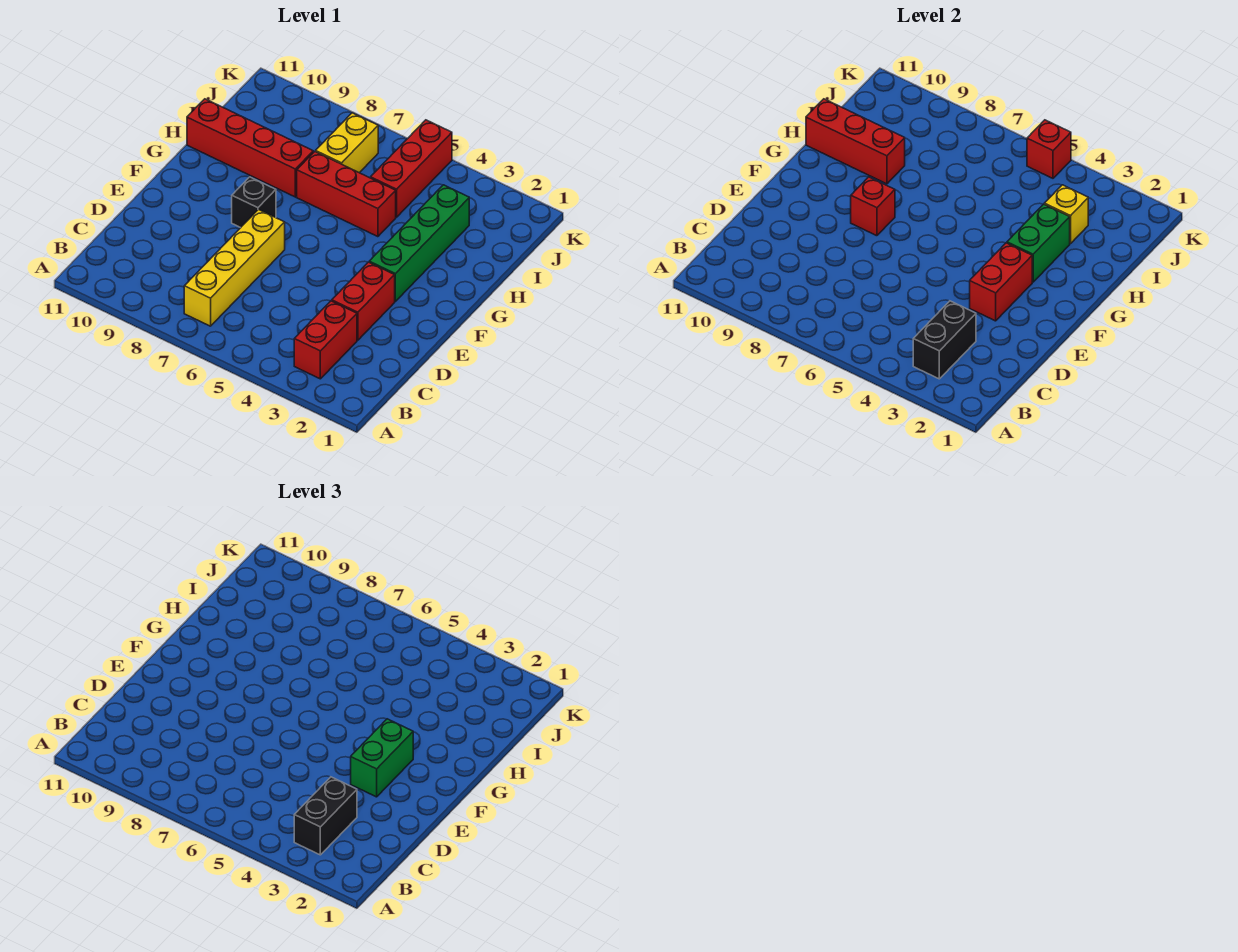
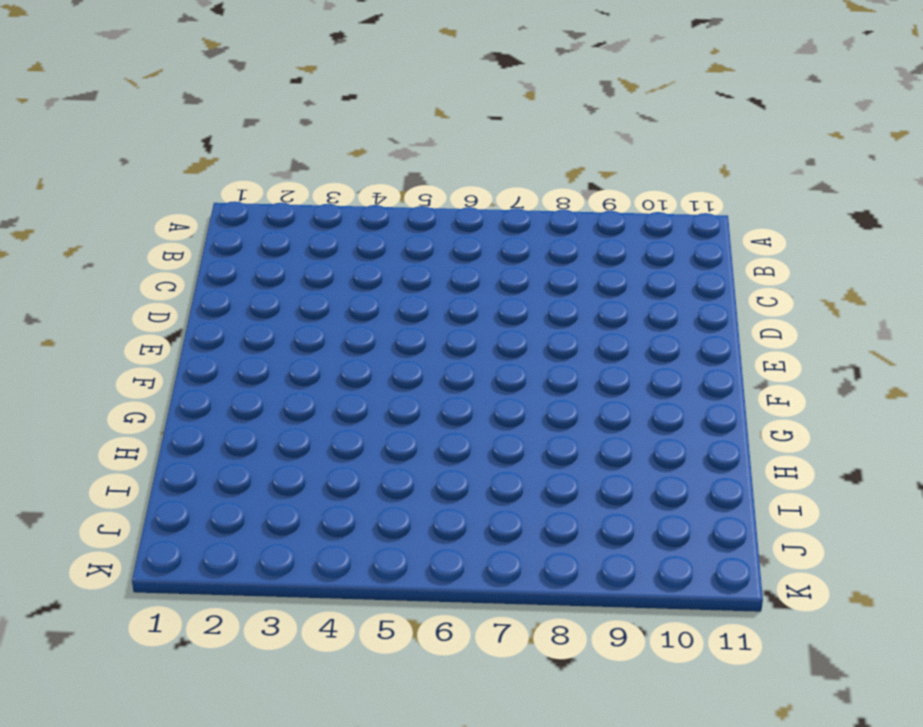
none -> red 1x2 brick [294,301,357,379]
none -> yellow 1x4 brick [184,210,285,326]
none -> red 1x2 brick [332,262,395,340]

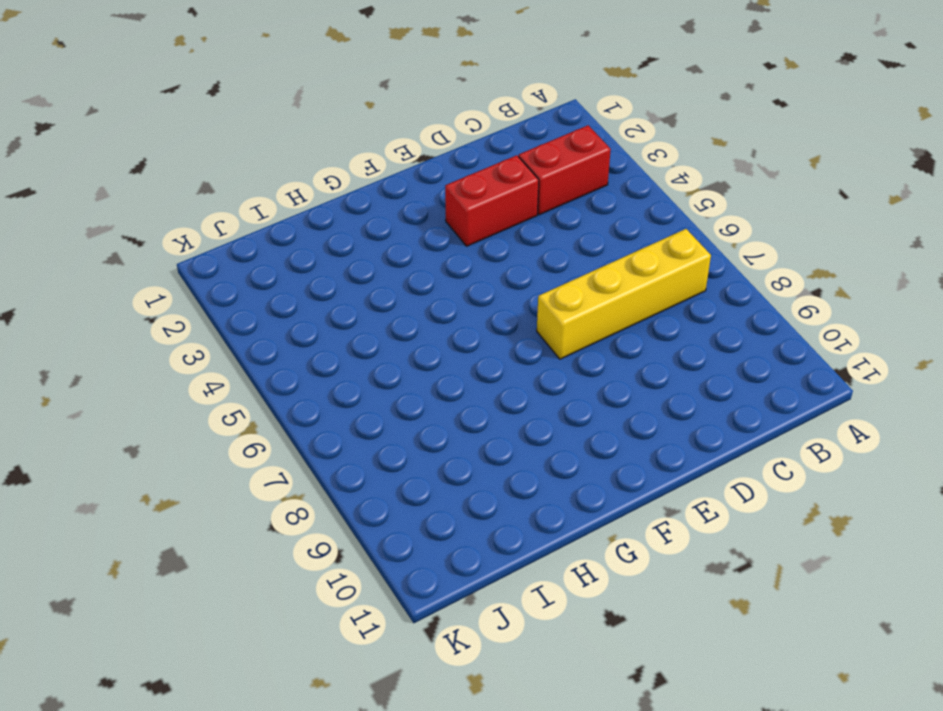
none -> green 1x4 brick [369,185,469,301]
none -> black 1x1 brick [232,177,276,228]
none -> red 1x3 brick [297,152,396,237]

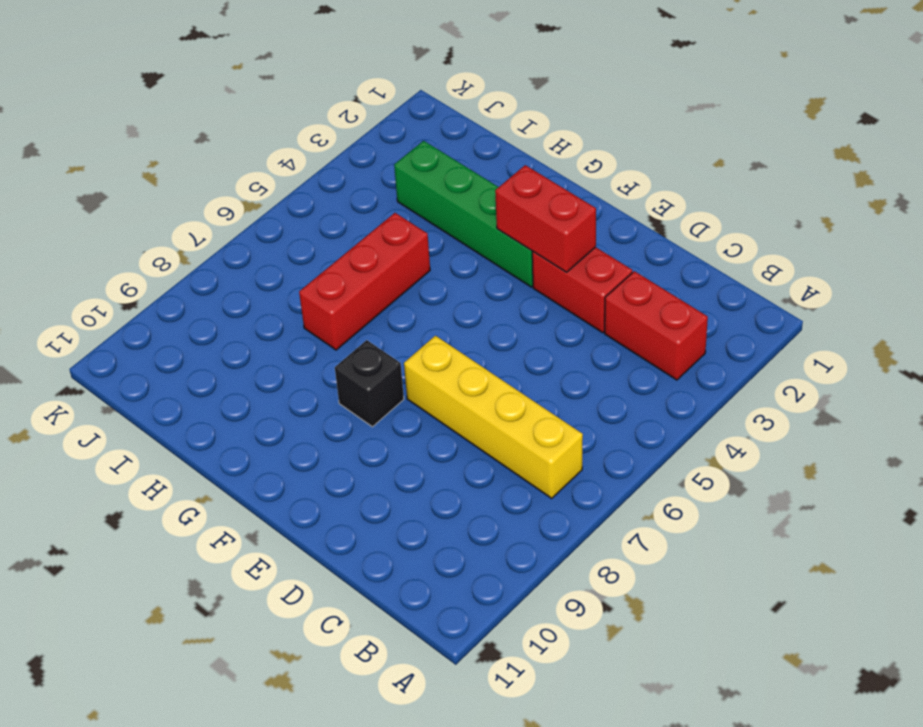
none -> red 1x4 brick [187,99,313,197]
none -> red 1x3 brick [371,120,452,217]
none -> yellow 1x2 brick [316,113,378,173]

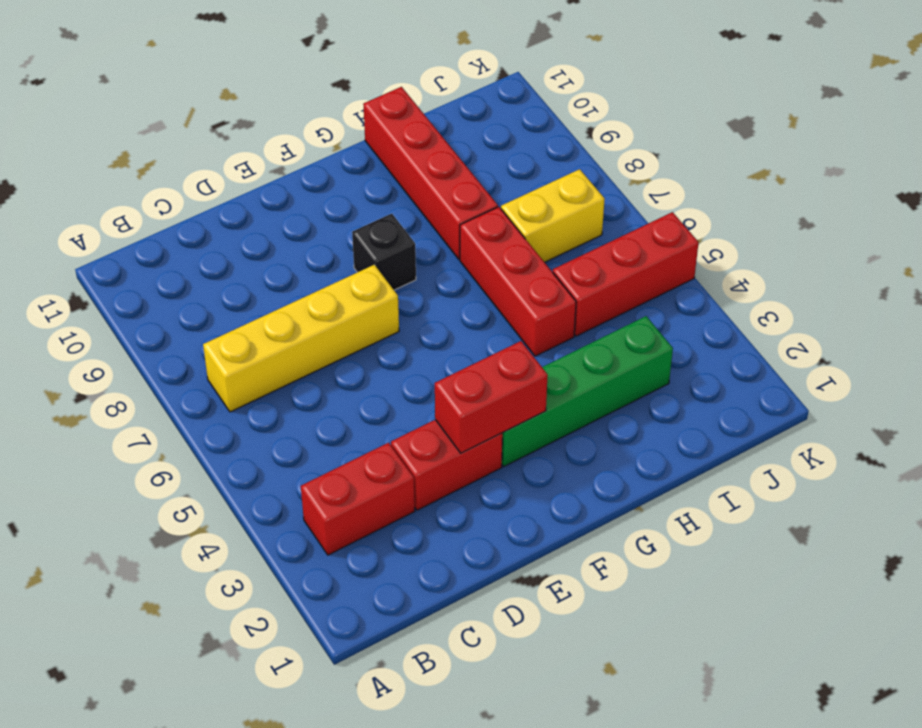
none -> black 1x2 brick [913,301,976,379]
none -> red 1x1 brick [851,177,895,236]
none -> green 1x2 brick [1007,204,1070,282]

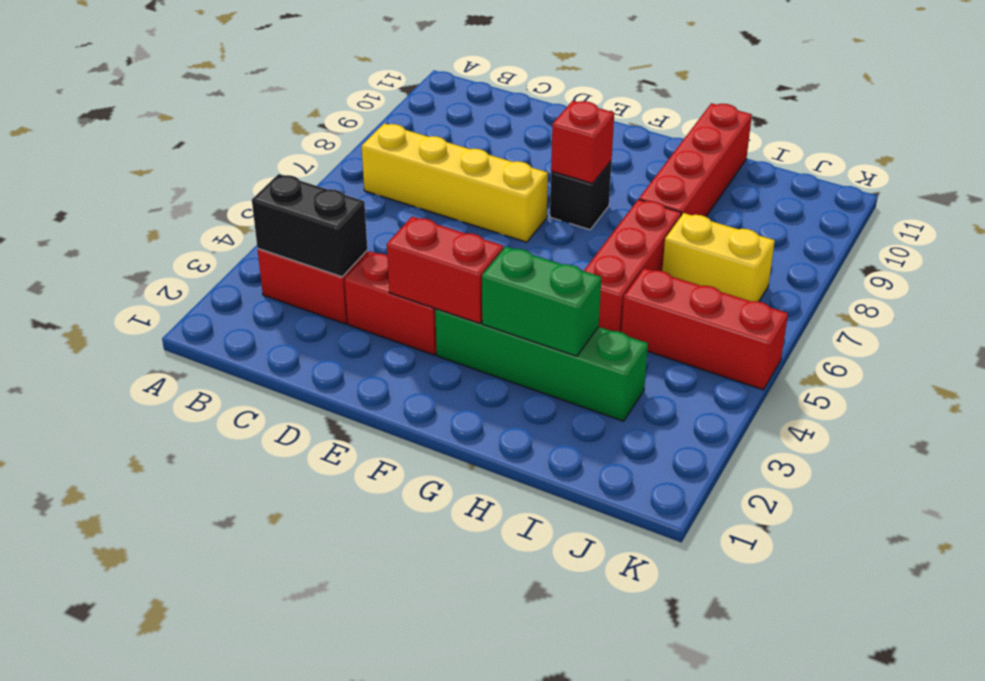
none -> red 1x3 brick [806,99,905,184]
none -> yellow 1x1 brick [1044,185,1088,244]
none -> red 1x1 brick [1027,120,1071,178]

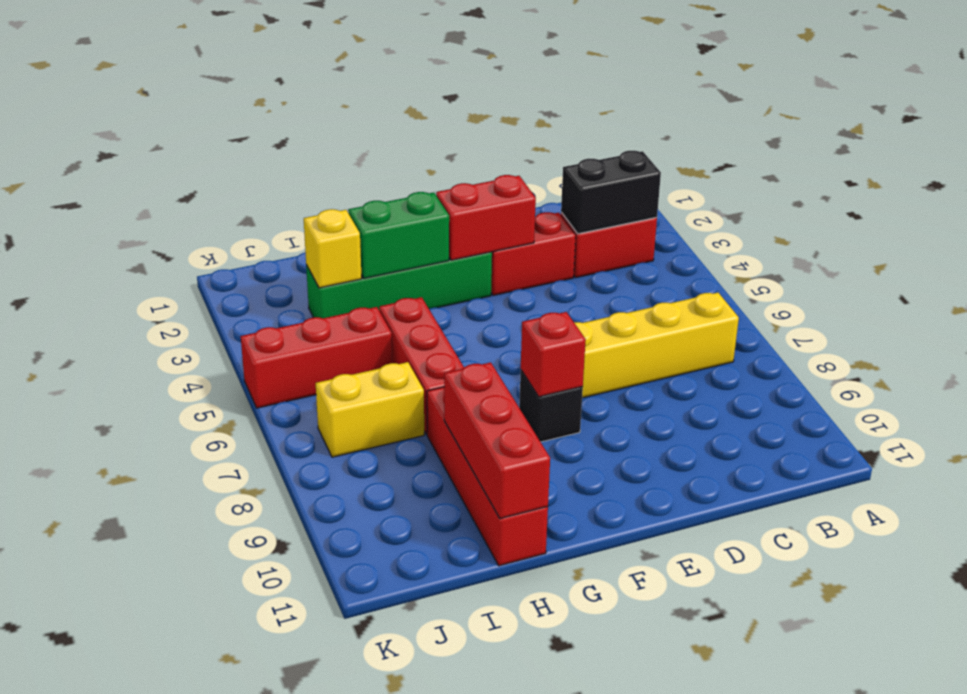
none -> red 1x1 brick [1027,120,1071,178]
none -> black 1x2 brick [294,777,357,855]
none -> green 1x2 brick [351,719,413,797]

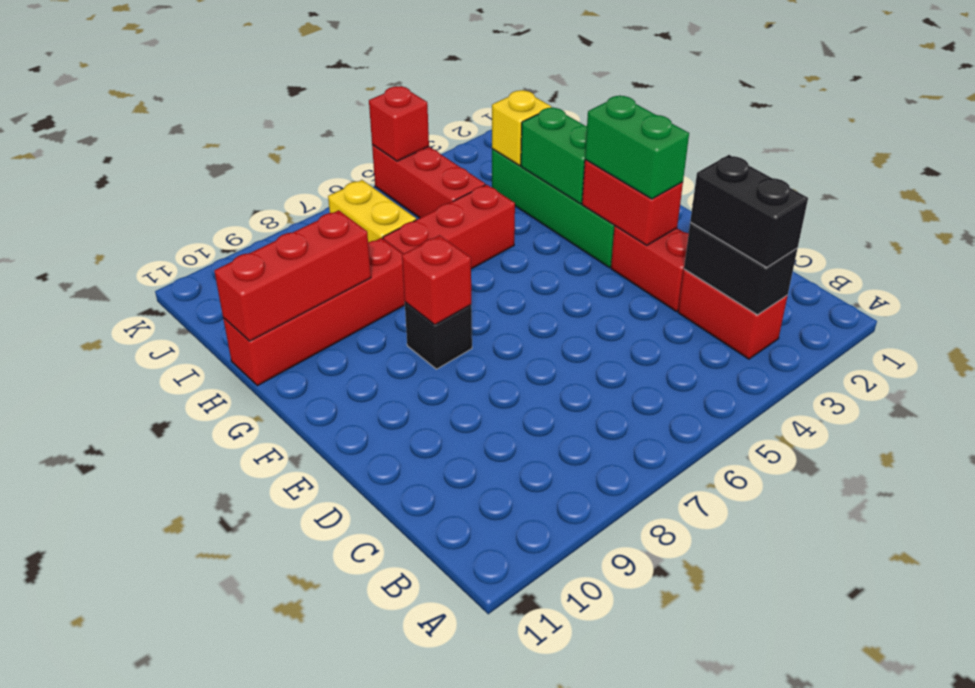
none -> yellow 1x4 brick [184,210,285,326]

